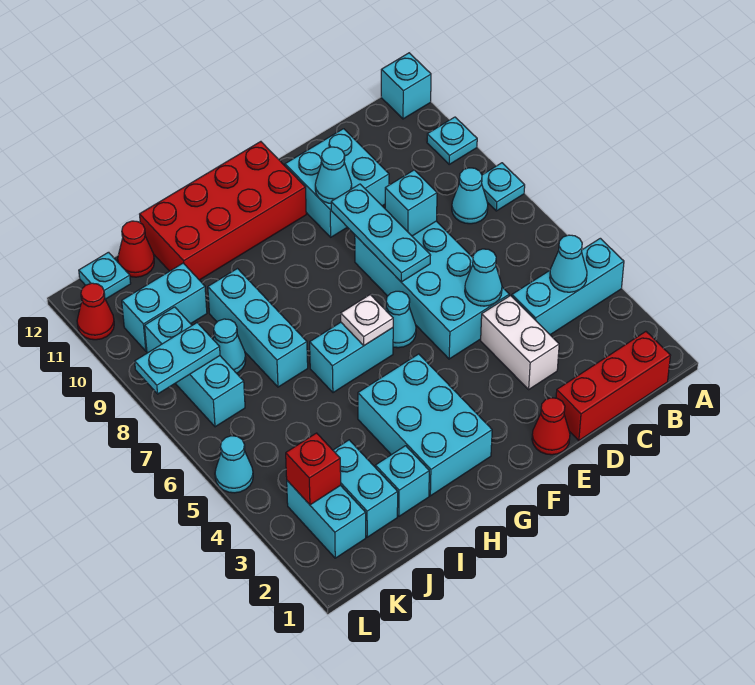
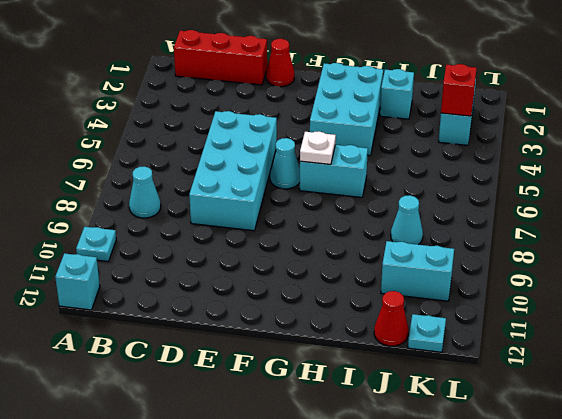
none -> cyan 1x3 brick [512,238,624,335]
none -> cyan 1x1 plate [482,163,525,211]
none -> white 1x2 brick [481,296,559,389]
none -> cyan 2x2 brick [285,129,389,237]

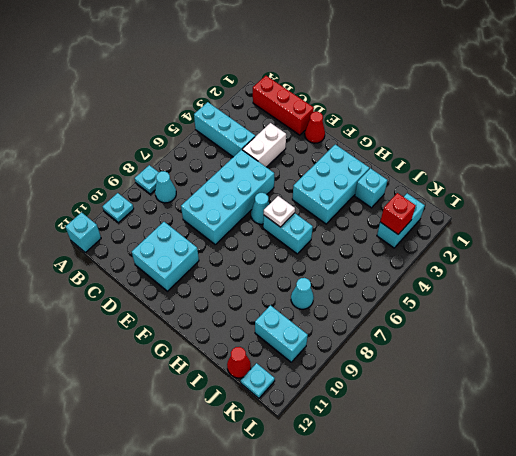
none -> red 2x4 brick [140,142,306,280]
none -> cyan 1x3 brick [208,269,308,387]
none -> cyan 1x2 brick [333,440,398,537]
none -> cyan 1x3 brick [145,307,245,427]

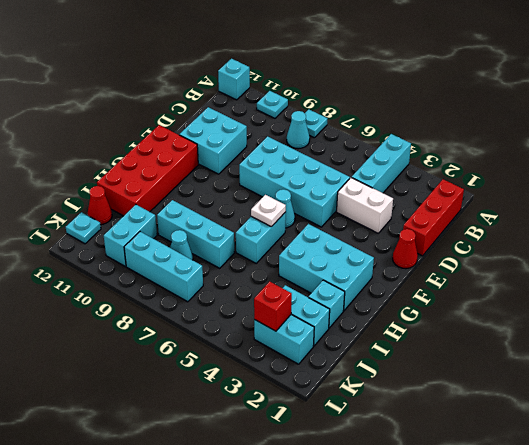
none -> cyan 1x1 cone [215,436,253,493]
none -> red 1x1 cone [77,283,114,340]
none -> cyan 1x1 cone [550,235,587,292]
none -> cyan 1x1 cone [465,249,502,306]

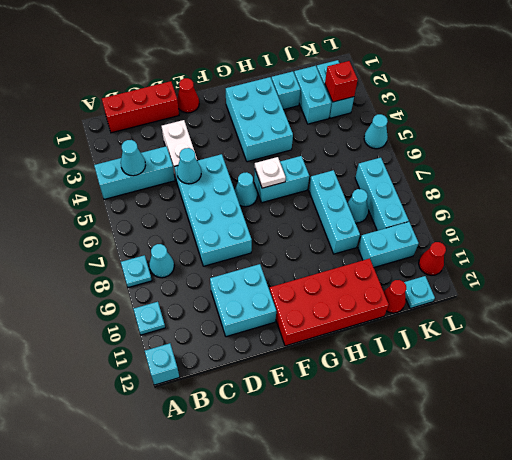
none -> cyan 1x1 brick [385,170,437,236]
none -> cyan 1x3 plate [331,184,431,282]
none -> cyan 1x1 cone [315,147,352,203]
none -> cyan 1x2 plate [135,323,220,394]

